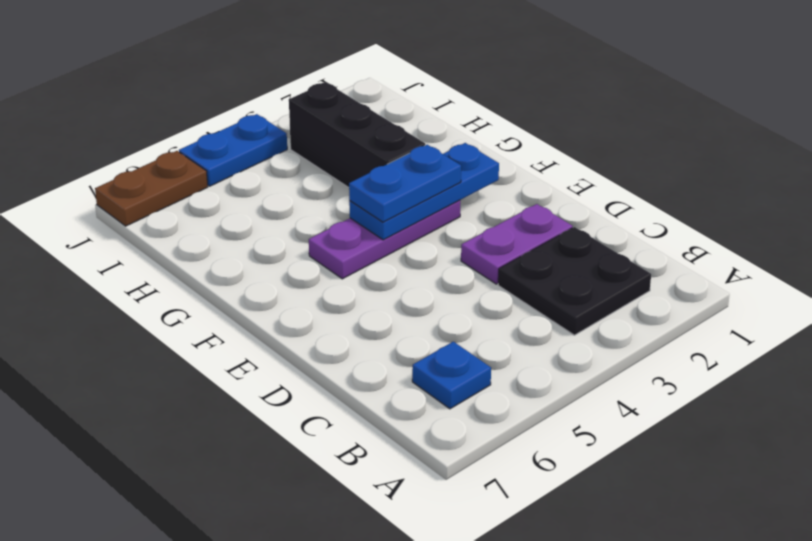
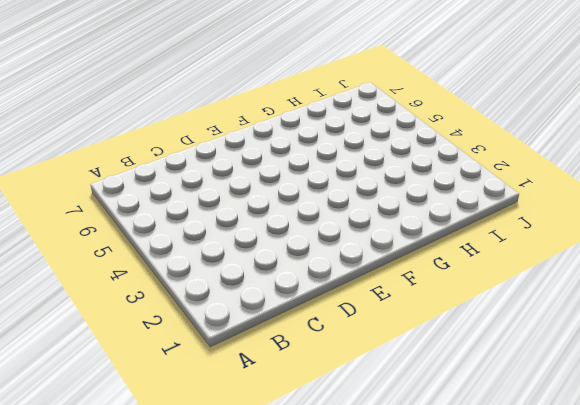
none -> black 2x2 plate [498,227,651,335]
none -> blue 1x1 plate [412,342,491,409]

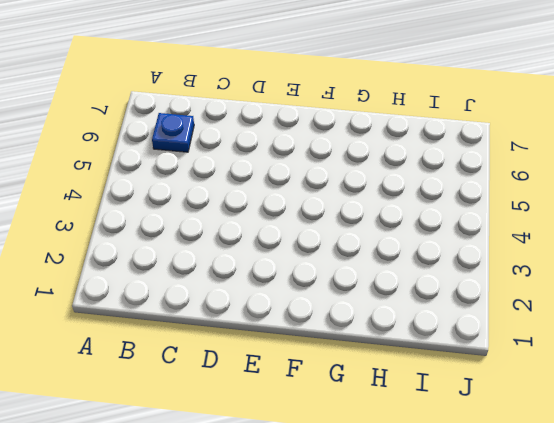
none -> black 2x2 plate [498,227,651,335]
none -> purple 1x2 plate [461,204,573,284]

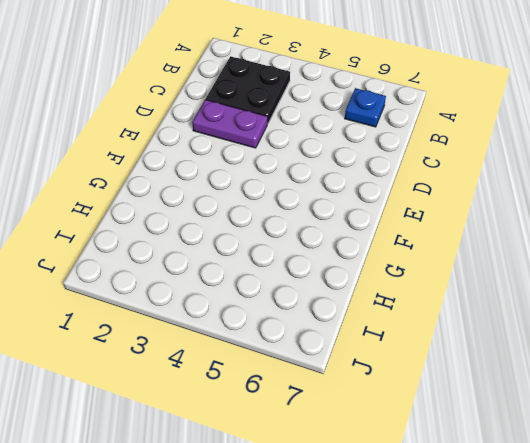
none -> purple 1x3 plate [309,200,460,279]
none -> black 1x3 brick [289,82,425,188]

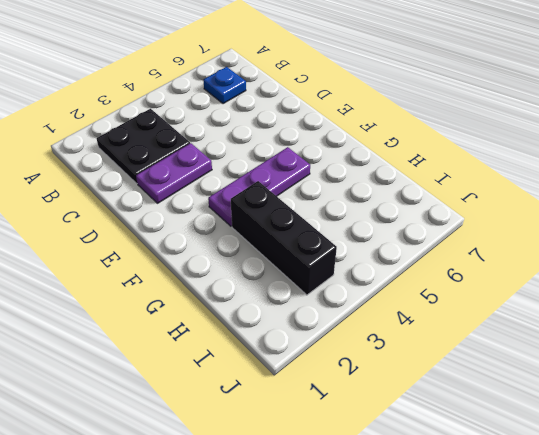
none -> blue 1x2 plate [179,114,287,186]
none -> brown 1x2 plate [95,151,208,226]

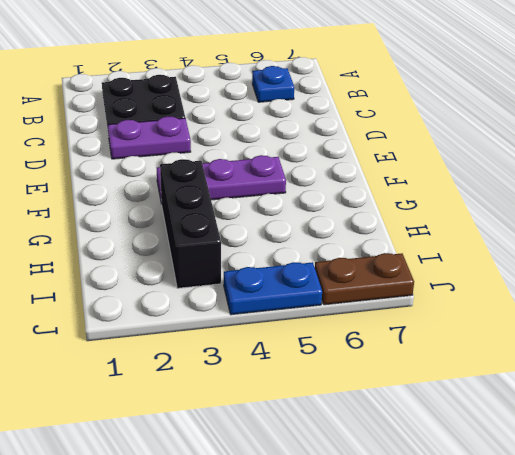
none -> blue 1x3 plate [349,143,499,240]
none -> blue 1x2 plate [349,145,461,222]

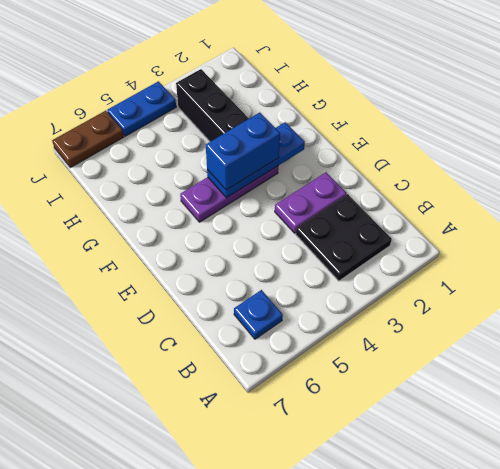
blue 1x2 brick [206,113,280,190] -> blue 1x2 plate [349,145,461,222]

